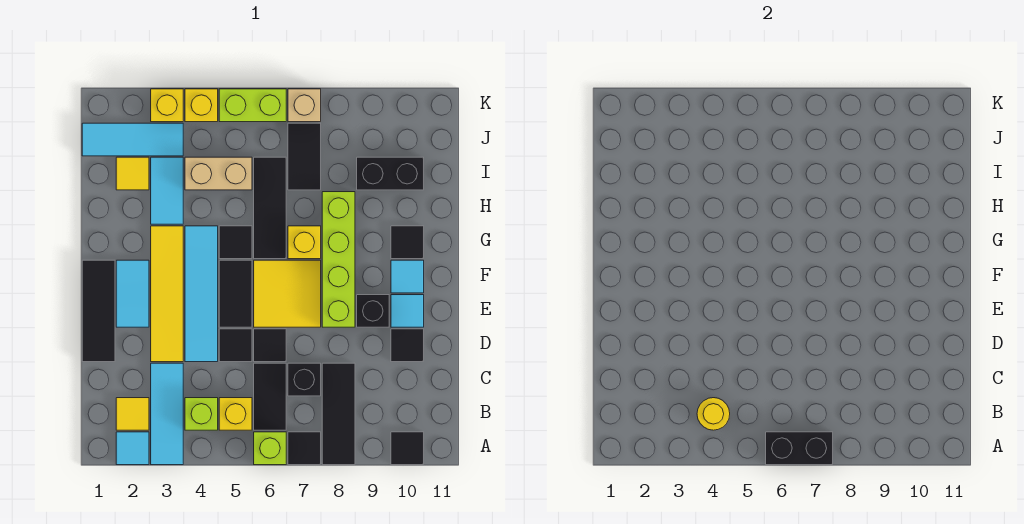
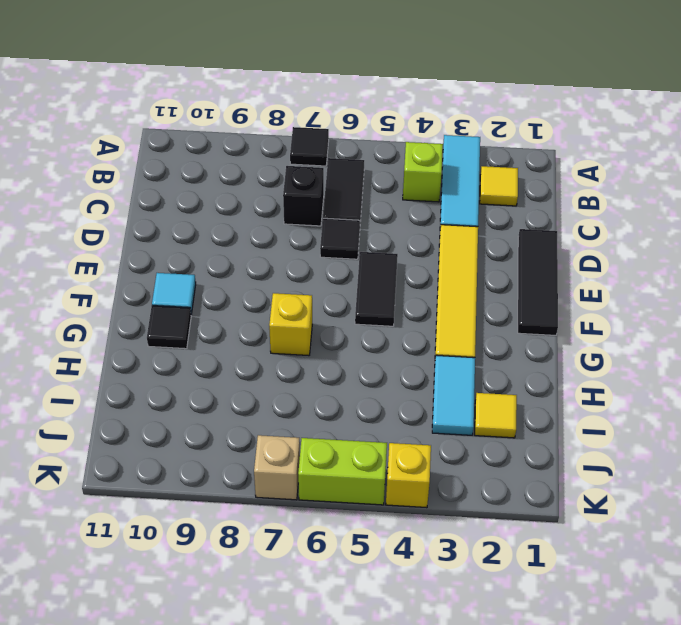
none -> cyan 1x1 tile [116,432,149,465]
none -> lime 1x1 brick [254,432,286,465]
none -> black 1x3 tile [322,363,355,465]
none -> black 1x1 tile [391,432,424,465]

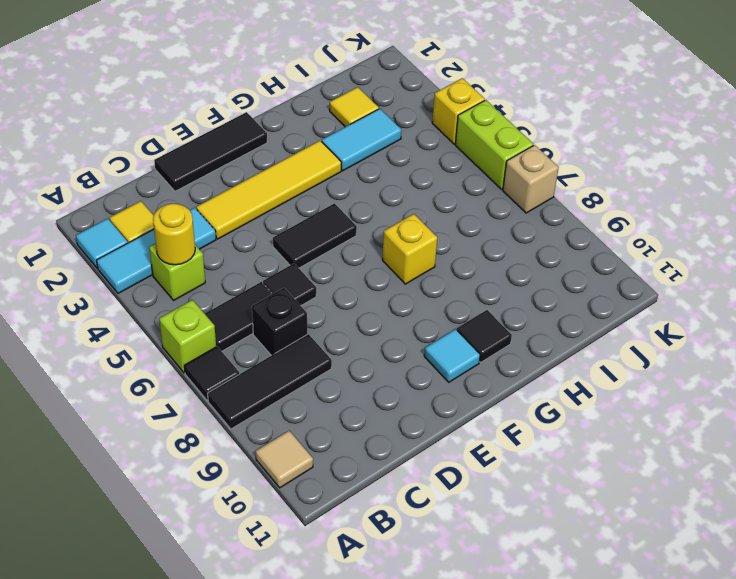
tan 1x1 tile [256,431,313,488] -> black 1x1 tile [391,432,424,465]
none -> yellow 1x1 brick [219,398,252,430]
none -> cyan 1x4 tile [185,226,218,362]
none -> black 1x1 tile [219,329,252,362]
none -> black 1x1 tile [391,329,424,362]

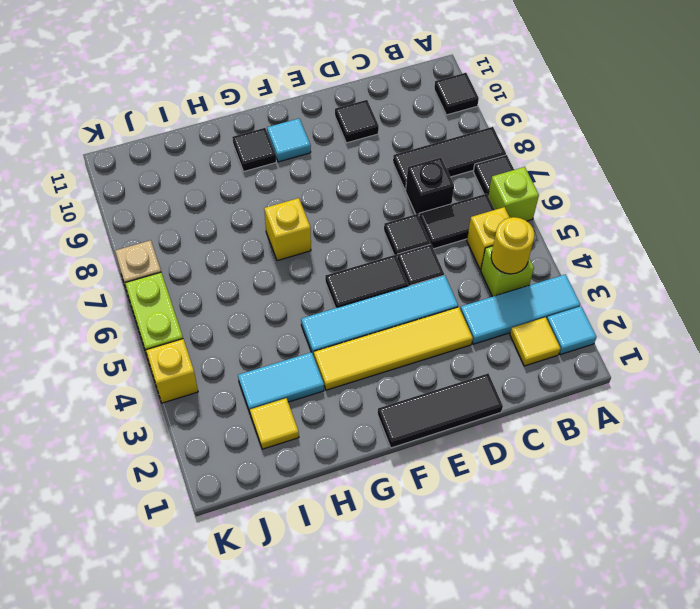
none -> cyan 1x2 tile [116,260,149,327]
none -> yellow 2x2 tile [254,260,321,327]
none -> lime 1x4 brick [322,192,355,327]
none -> black 1x1 brick [357,295,389,327]

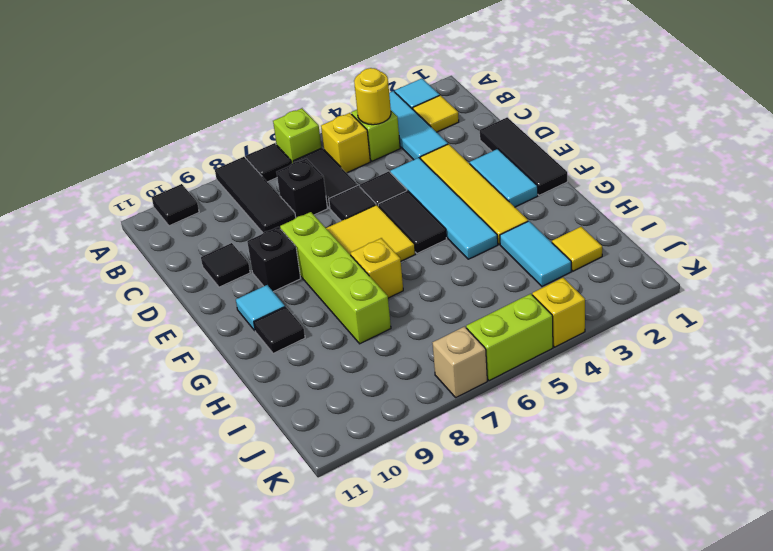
none -> cyan 1x1 tile [391,295,424,327]
none -> black 1x1 tile [219,226,252,259]
none -> black 1x3 tile [254,157,286,259]
none -> tan 1x2 brick [185,157,252,190]

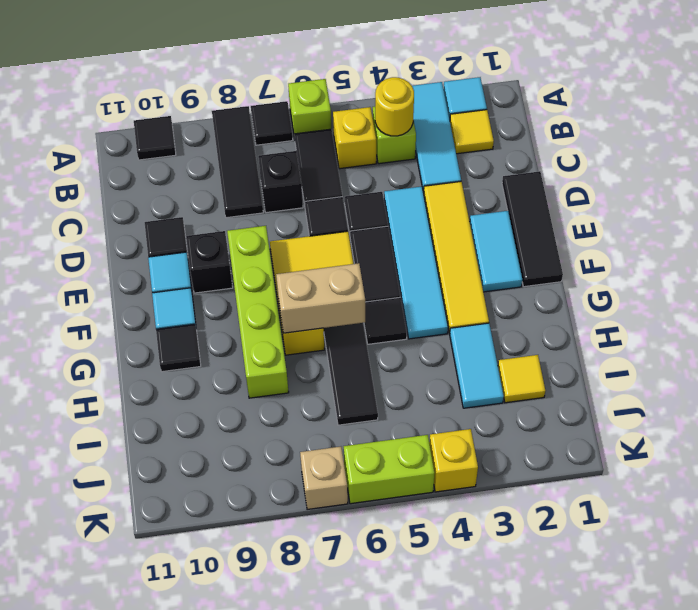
tan 1x2 brick [276,263,365,333] -> tan 1x2 brick moved to [185,157,252,190]
none -> black 1x2 tile [288,123,321,190]
none -> black 1x2 brick [357,157,424,190]
none -> cyan 1x3 tile [82,123,183,156]
none -> yellow 1x1 brick [151,89,183,122]

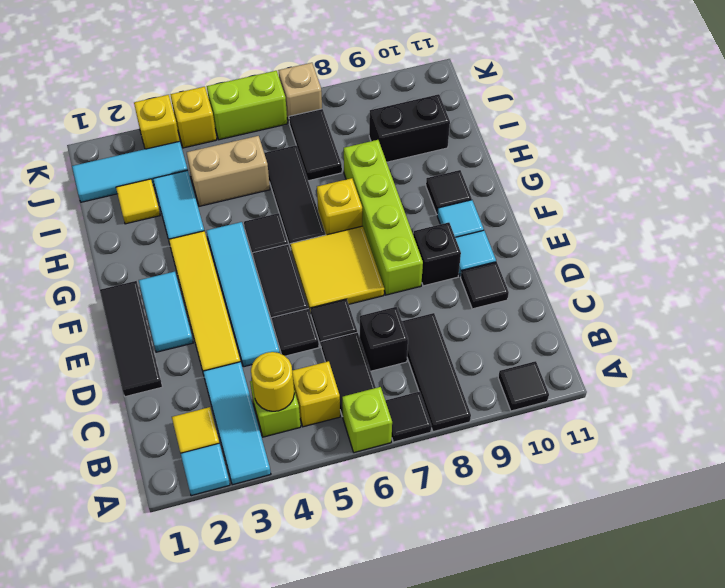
none -> black 1x2 brick [766,432,833,465]

